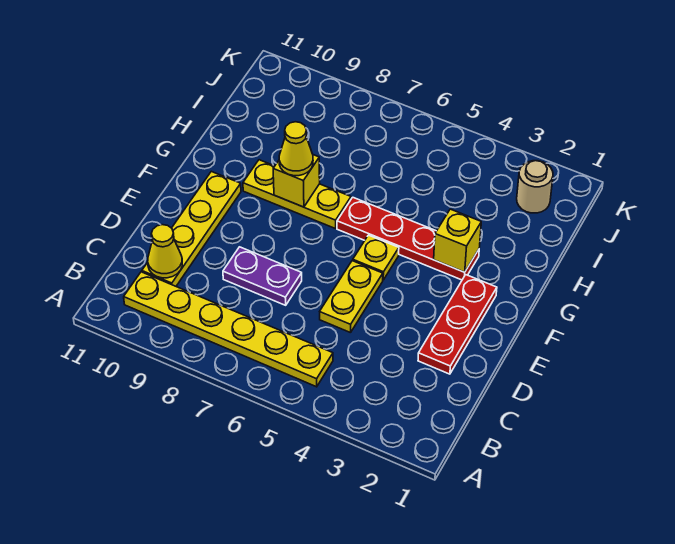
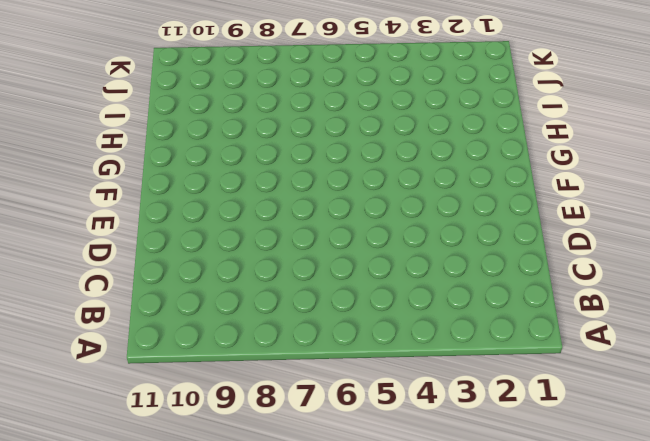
none -> yellow 1x6 plate [124,272,333,387]
none -> yellow 1x4 plate [142,171,241,286]
none -> red 1x3 plate [418,275,497,374]

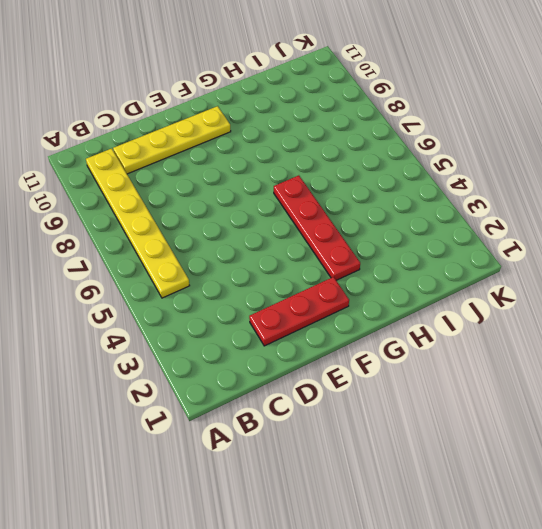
none -> yellow 1x2 plate [320,261,383,333]
none -> purple 1x2 plate [223,247,302,305]
none -> yellow 1x1 plate [353,235,399,280]

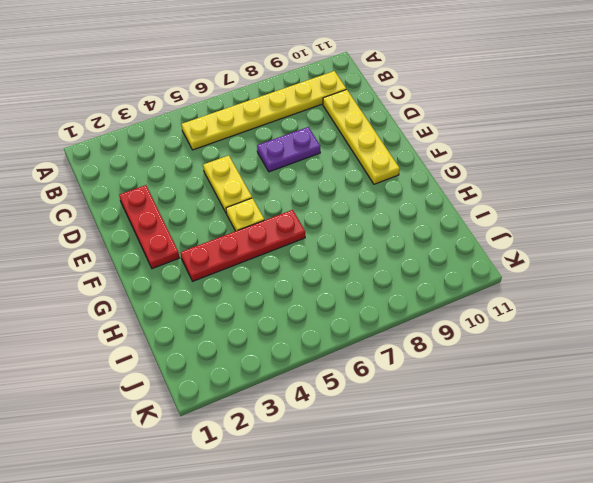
none -> yellow 1x3 plate [243,160,351,229]
none -> tan 1x1 round brick [517,161,553,213]
none -> yellow 1x1 cone [148,225,182,278]

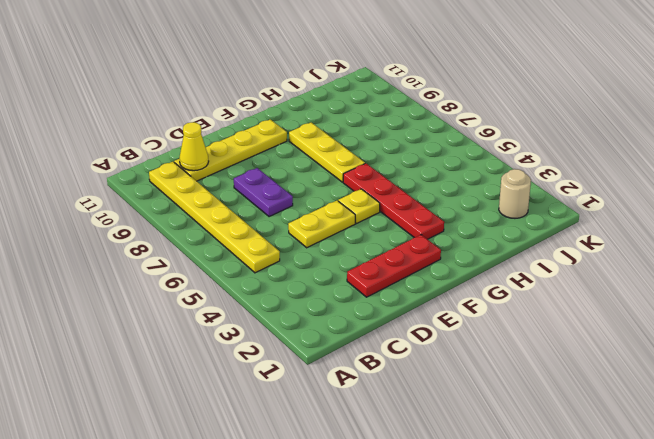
none -> yellow 1x1 brick [434,209,481,272]
none -> yellow 1x1 brick [273,155,320,207]
none -> yellow 1x1 cone [279,122,313,176]

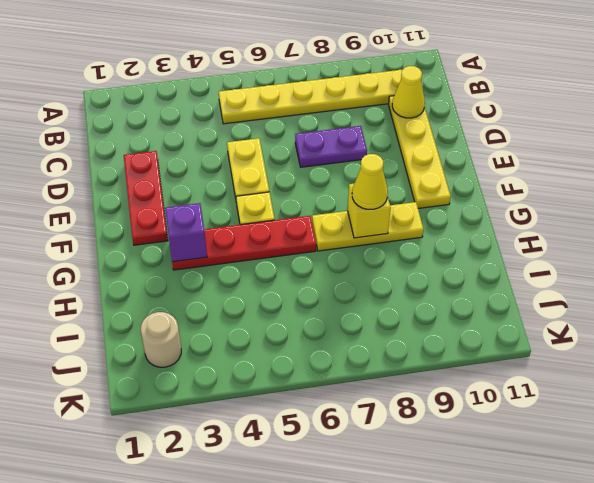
purple 1x1 brick [165,203,207,262] -> yellow 1x1 brick [434,209,481,272]

